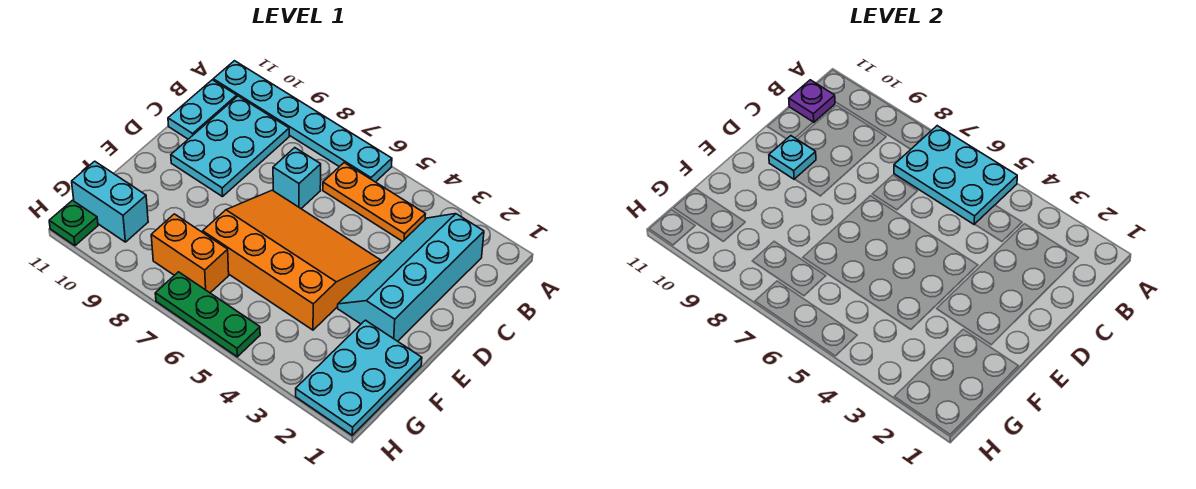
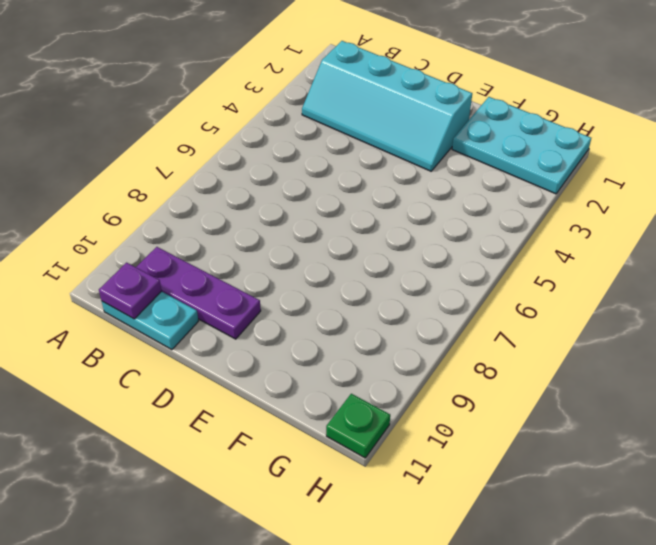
purple 1x3 plate [136,247,261,339] -> cyan 2x3 plate [171,96,289,197]
none -> cyan 1x6 plate [213,61,392,182]
none -> orange 1x3 plate [323,163,425,241]
none -> cyan 1x1 brick [273,148,321,208]

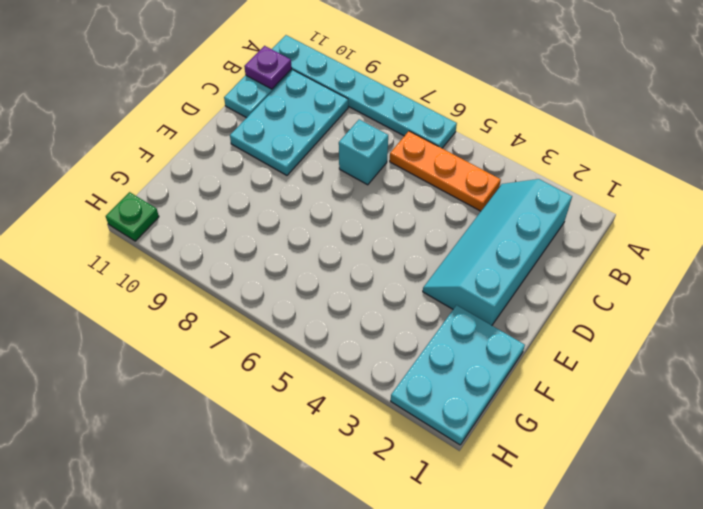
none -> orange 3x4 slope [203,190,381,330]
none -> orange 1x2 brick [151,214,229,293]
none -> cyan 1x2 brick [72,161,148,242]

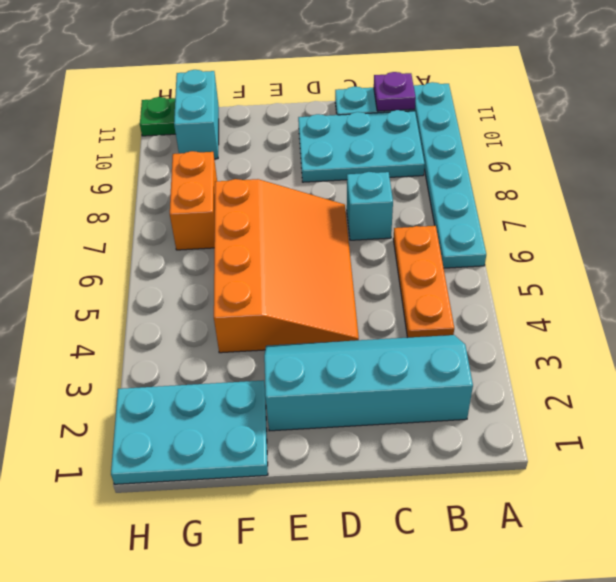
none -> green 1x3 plate [155,272,260,357]
none -> cyan 2x3 plate [894,126,1017,224]
none -> cyan 1x1 plate [769,136,816,179]

